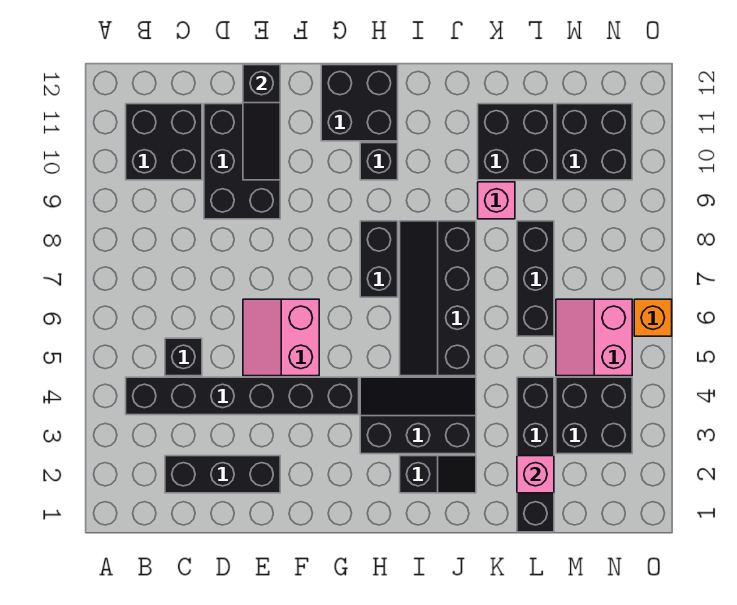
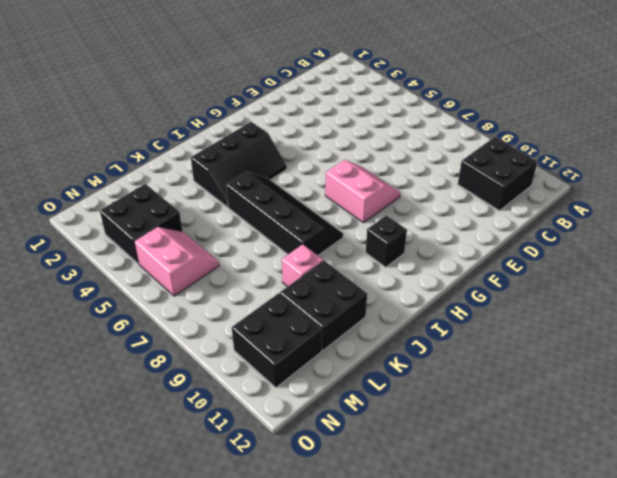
pink 2x2 slope [325,160,400,223] -> pink 2x2 slope moved to [243,299,319,376]
none -> black 1x6 brick [126,377,359,415]
none -> black 1x3 brick [165,456,280,493]
none -> black 1x1 brick [165,338,202,376]

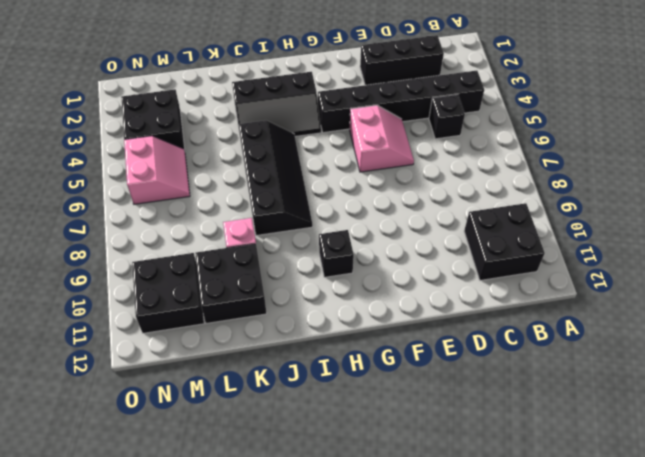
none -> black 2x3 brick [204,104,280,219]
none -> black 2x2 brick [321,65,398,141]
none -> black 1x2 brick [360,221,398,297]

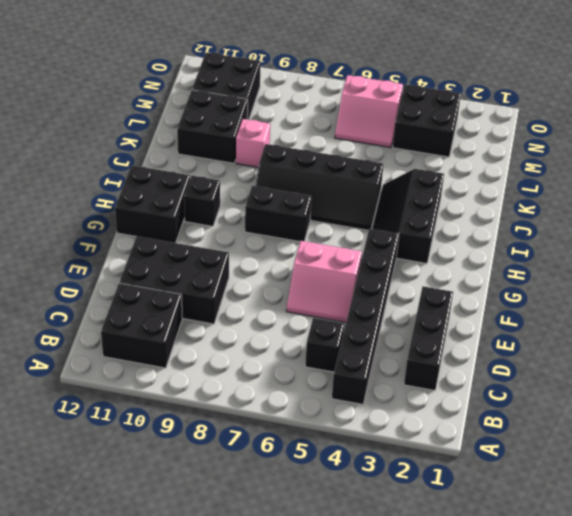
none -> black 1x2 slope [400,456,476,493]
none -> black 1x4 brick [517,377,554,532]
none -> black 1x3 brick [517,221,554,336]

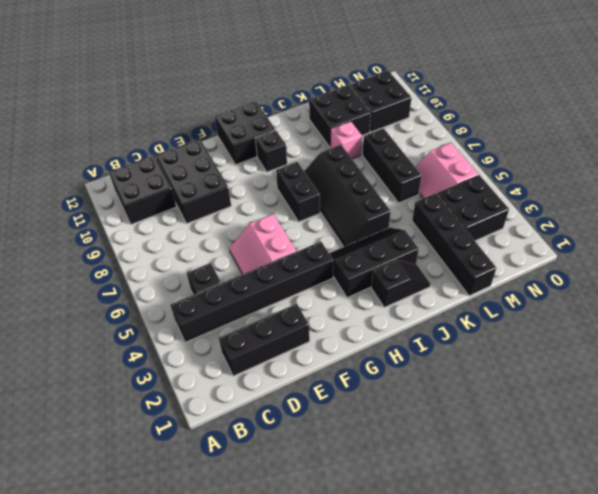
none -> orange 1x1 brick [634,299,672,336]
none -> black 1x3 slope [243,65,280,180]
none -> pink 1x1 brick [517,456,554,493]

